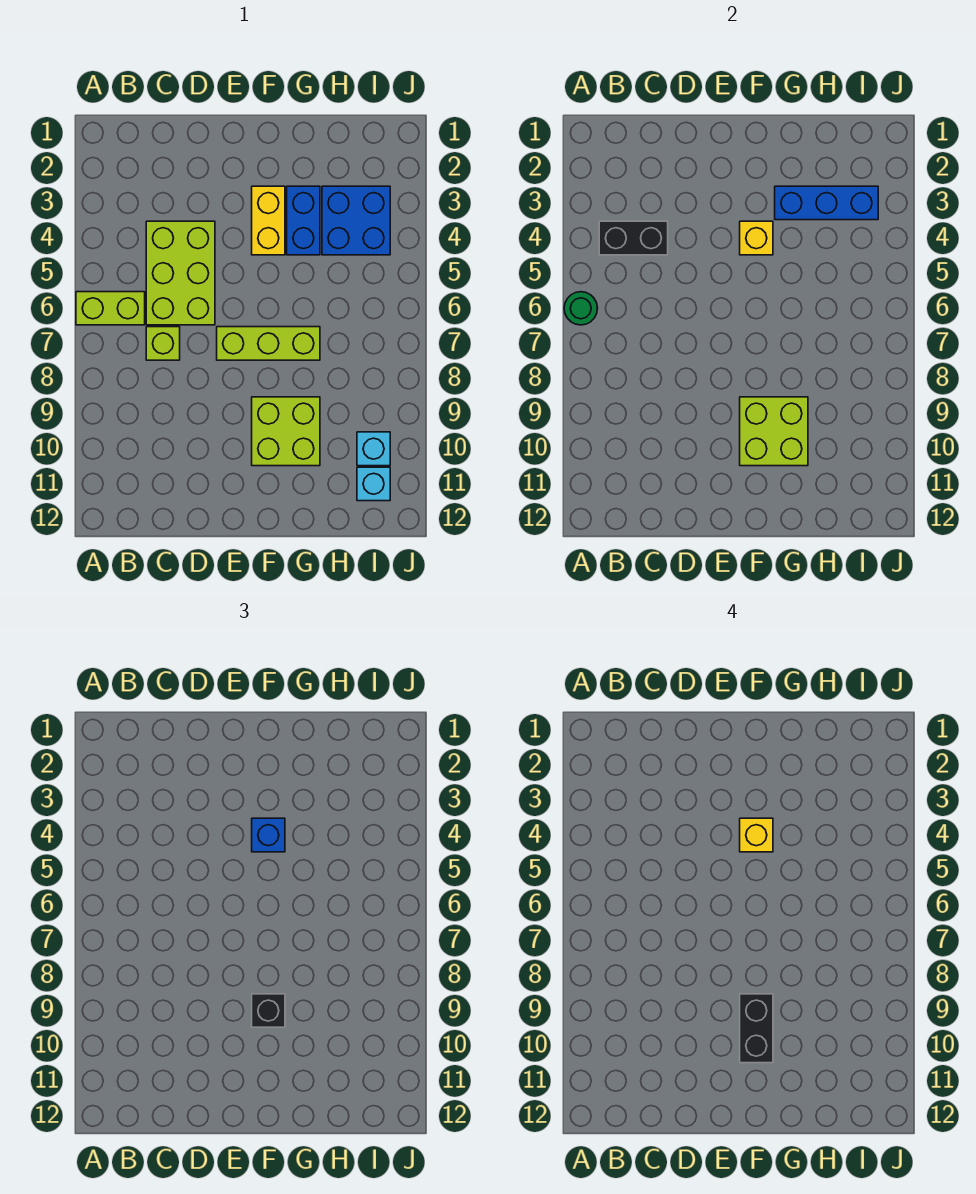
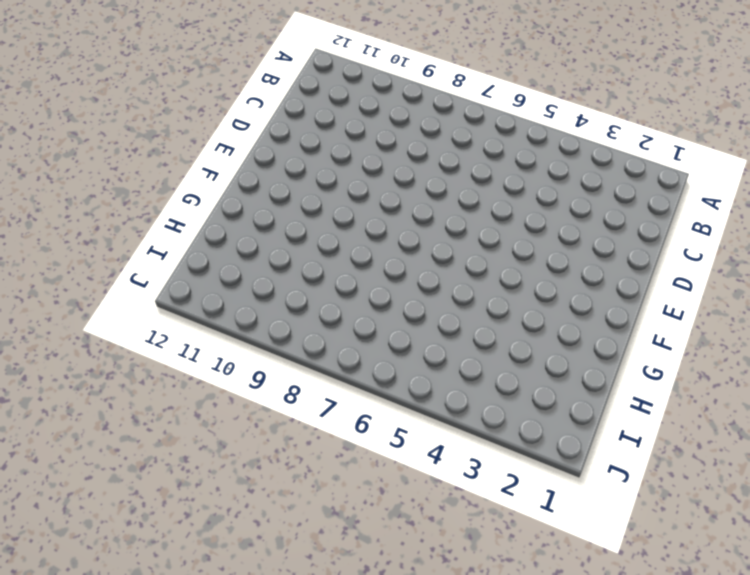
none -> lime 1x2 brick [76,292,145,325]
none -> lime 2x3 brick [146,221,215,325]
none -> lime 1x1 brick [146,327,180,360]

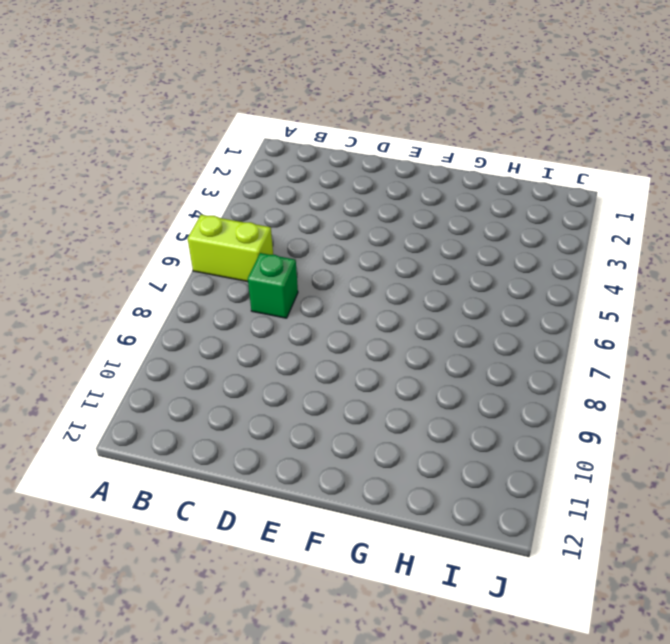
green 1x1 brick [248,253,298,318] -> lime 1x1 brick [146,327,180,360]
none -> lime 2x3 brick [146,221,215,325]
none -> lime 1x3 brick [217,327,320,360]
none -> yellow 1x2 brick [252,186,285,255]

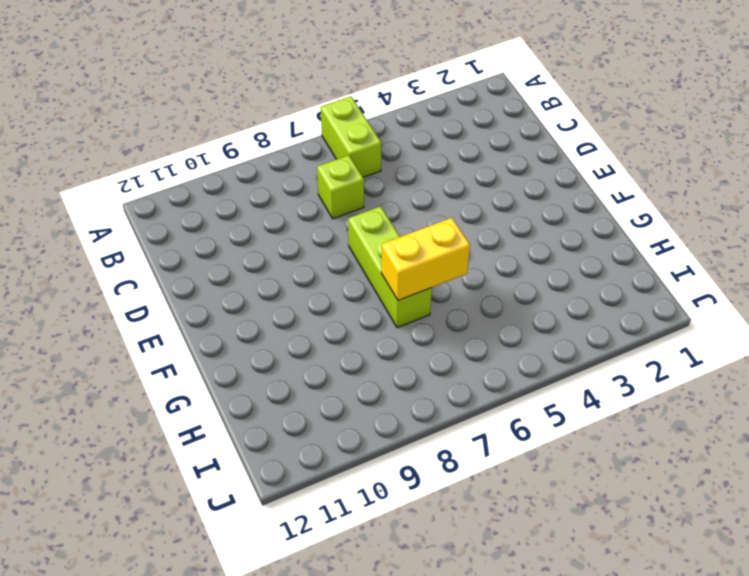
yellow 1x2 brick [381,218,470,301] -> yellow 1x2 brick moved to [252,186,285,255]
none -> lime 2x3 brick [146,221,215,325]
none -> lime 2x2 brick [252,397,320,466]
none -> blue 1x2 brick [287,186,320,255]

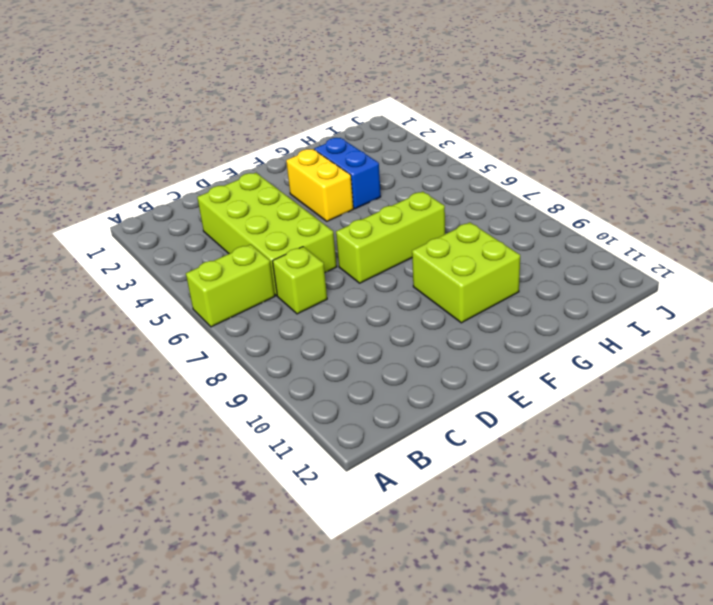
lime 2x4 brick [197,173,337,296] -> lime 2x3 brick [146,221,215,325]
none -> blue 2x2 brick [322,186,390,255]
none -> cyan 1x1 brick [357,432,390,466]
none -> cyan 1x1 brick [357,467,390,501]

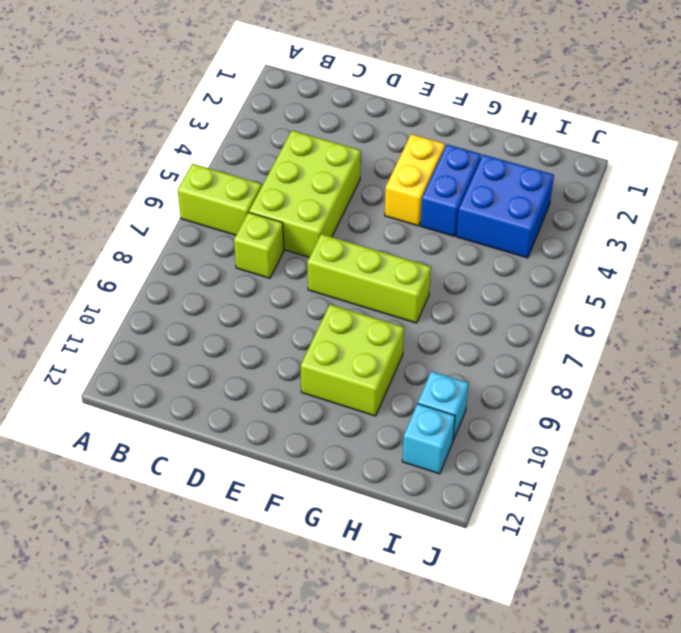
none -> green 1x1 round brick [564,292,598,325]
none -> black 1x2 brick [599,221,668,255]
none -> yellow 1x1 brick [740,221,773,255]

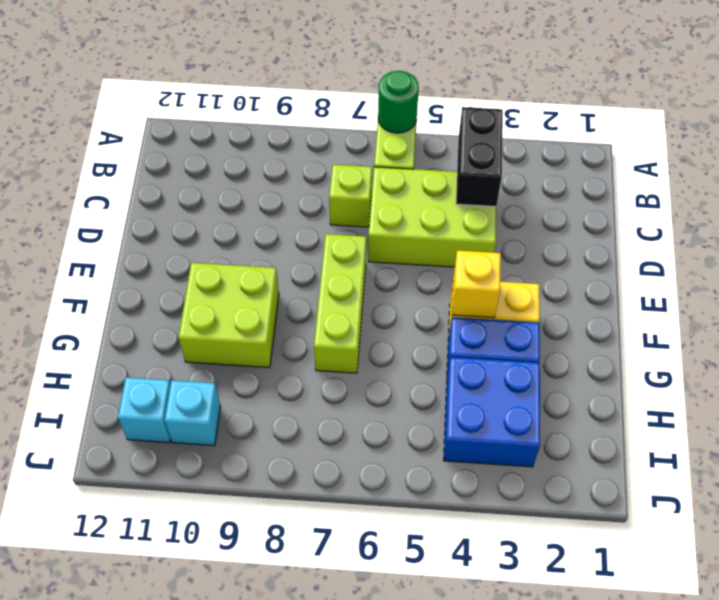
none -> lime 2x2 brick [740,397,808,466]
none -> blue 1x3 brick [775,186,878,220]
none -> blue 1x1 brick [252,818,285,852]

